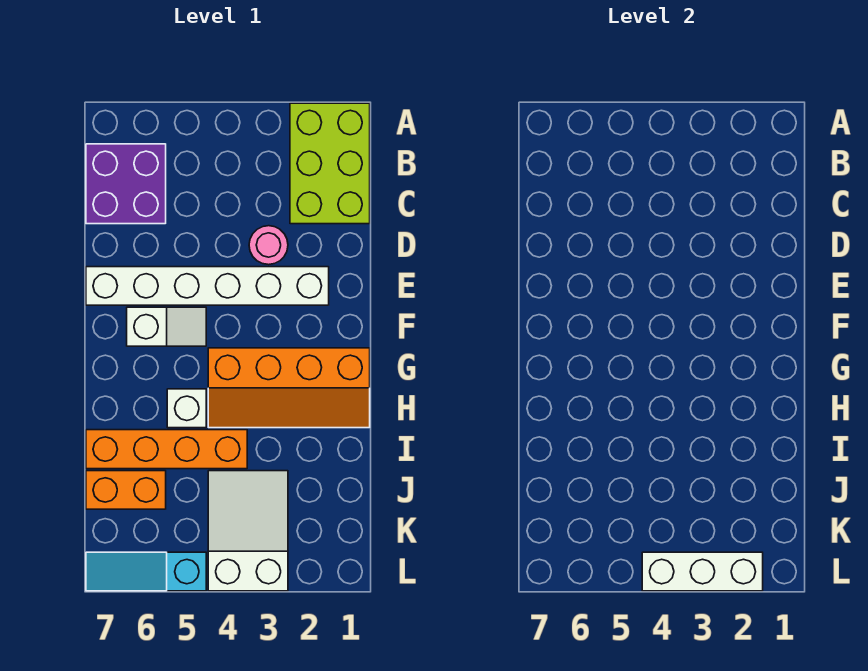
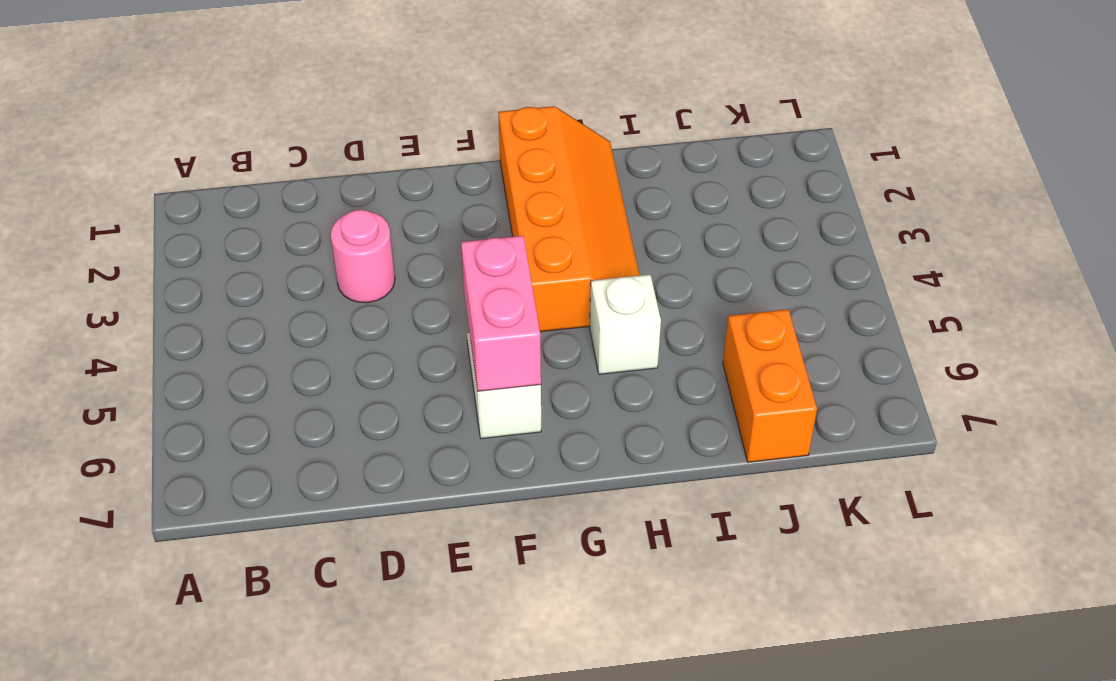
pink 1x2 brick [461,236,541,391] -> none
none -> lime 2x3 brick [290,103,370,224]
none -> purple 2x2 brick [86,144,166,224]
none -> white 1x6 brick [86,267,329,305]

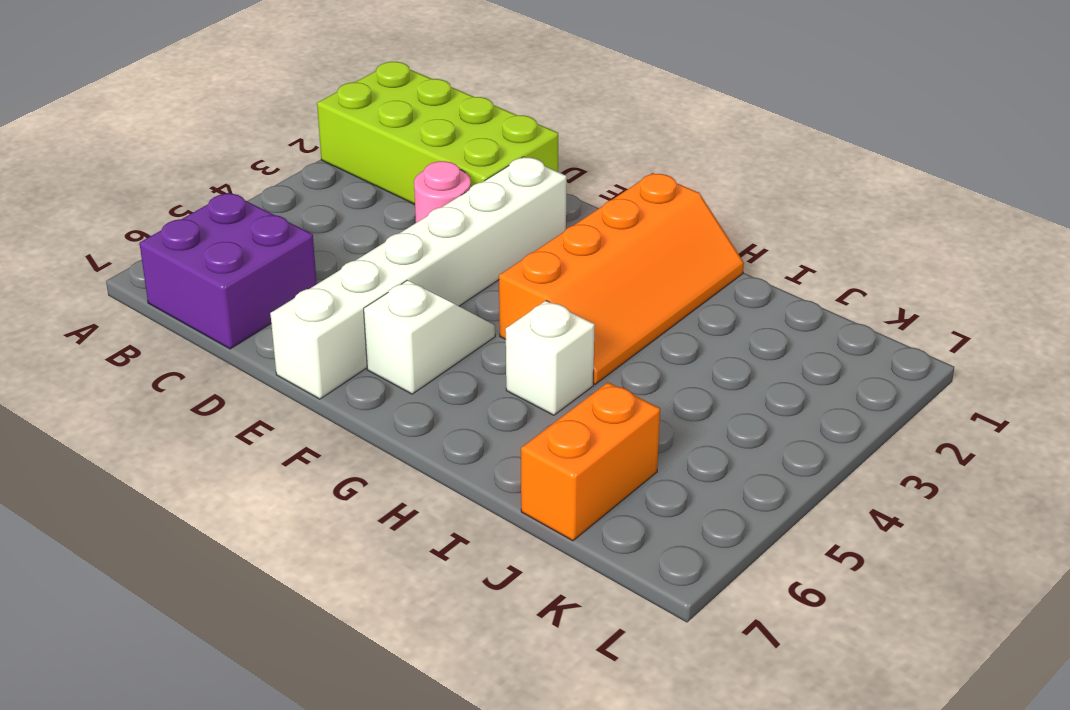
lime 2x4 brick [317,62,558,204] -> lime 2x3 brick [290,103,370,224]
none -> orange 1x4 brick [86,430,247,469]
none -> white 2x3 slope [208,471,288,591]
none -> cyan 1x3 slope [86,552,206,591]

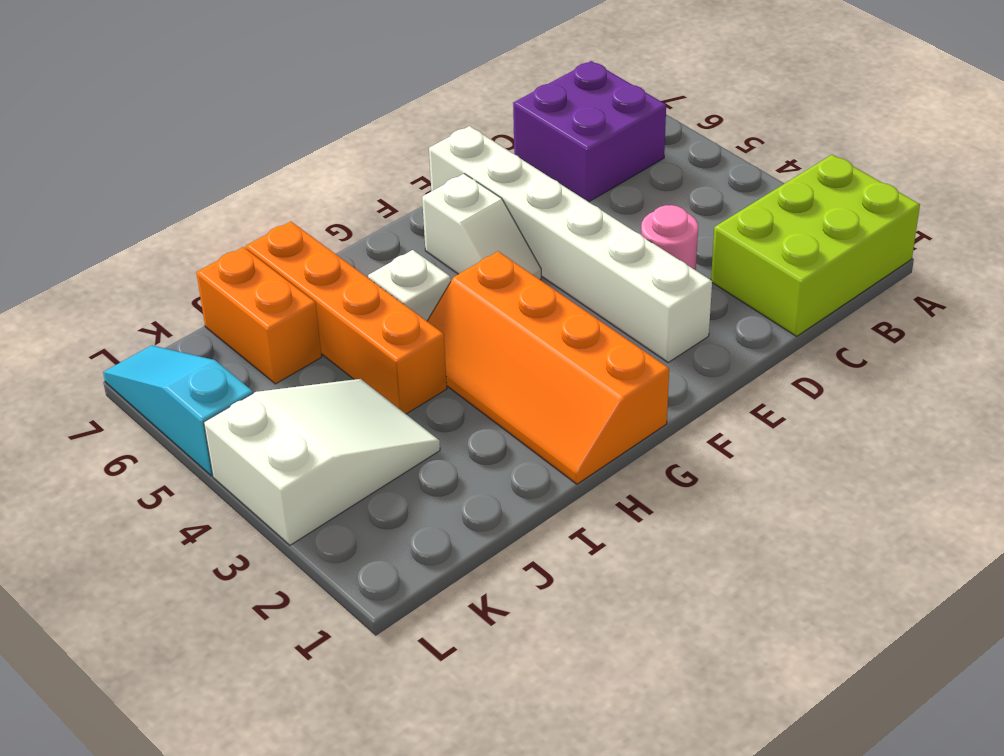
none -> white 1x3 brick [642,552,763,591]

